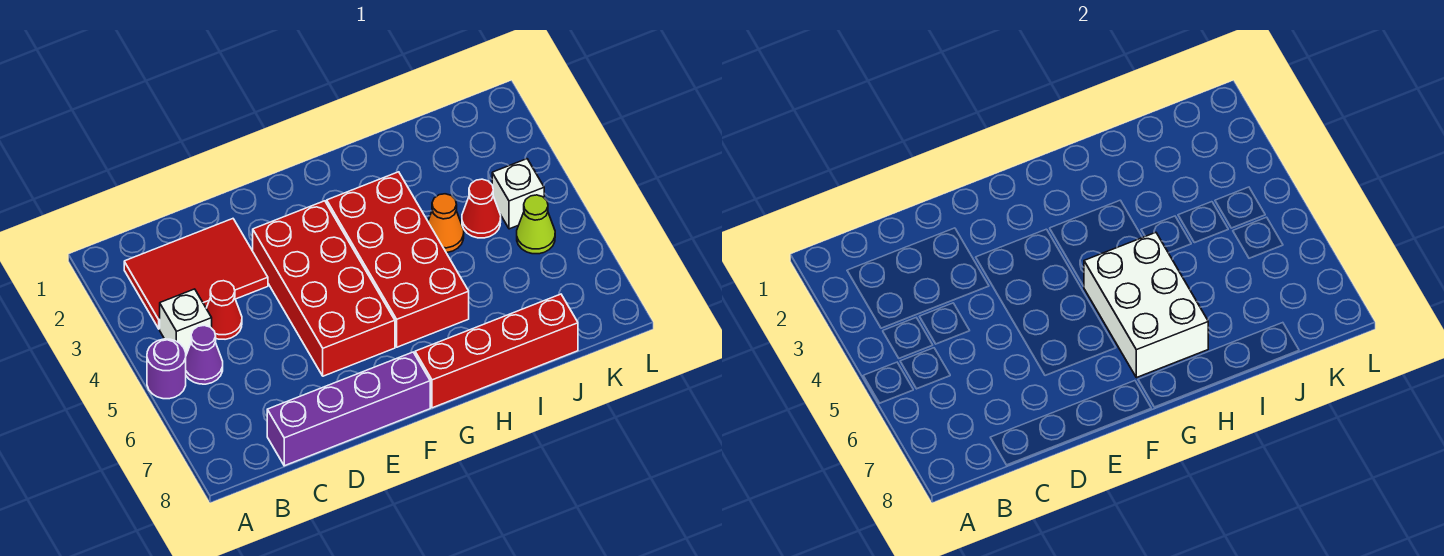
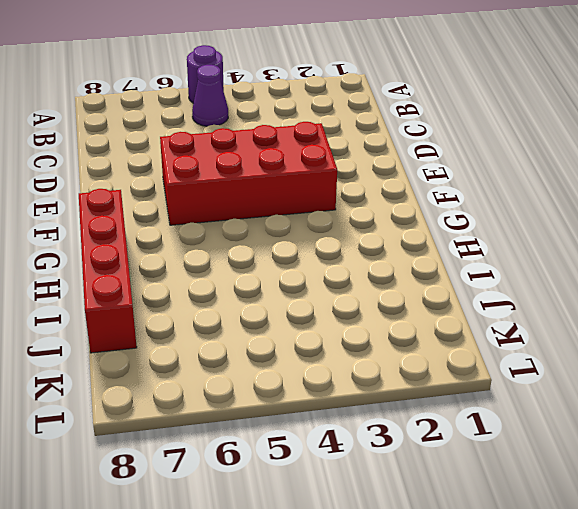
none -> red 2x3 tile [124,219,268,329]
none -> white 1x1 brick [160,289,212,355]
none -> red 1x1 cone [206,281,242,339]

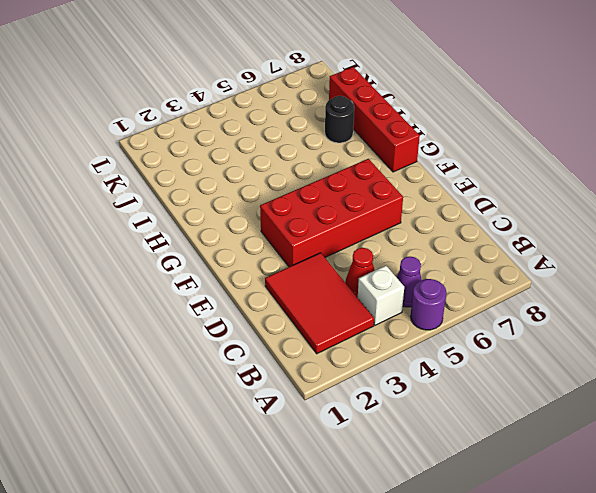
black 1x1 round brick [325,96,354,143] -> none
none -> purple 1x4 brick [267,352,430,466]
none -> red 2x4 brick [327,172,469,347]
none -> orange 1x1 cone [428,194,464,253]

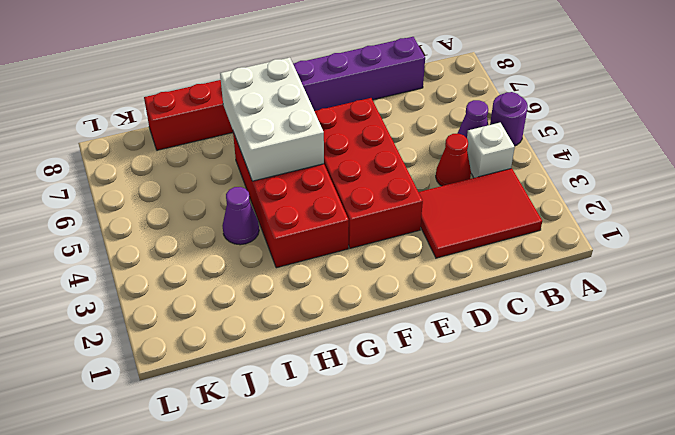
purple 1x1 cone [222,187,259,245] -> orange 1x1 cone [428,194,464,253]
none -> red 1x1 cone [462,179,501,238]
none -> white 1x1 brick [492,159,544,229]
none -> lime 1x1 cone [517,195,555,254]

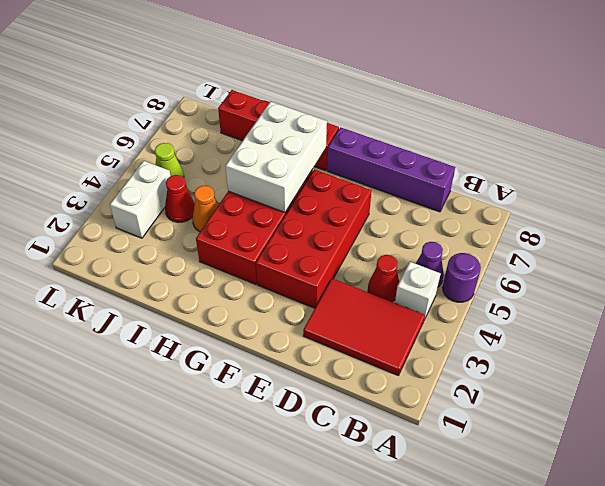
white 1x2 brick [110,161,171,238] -> white 1x1 brick [492,159,544,229]

